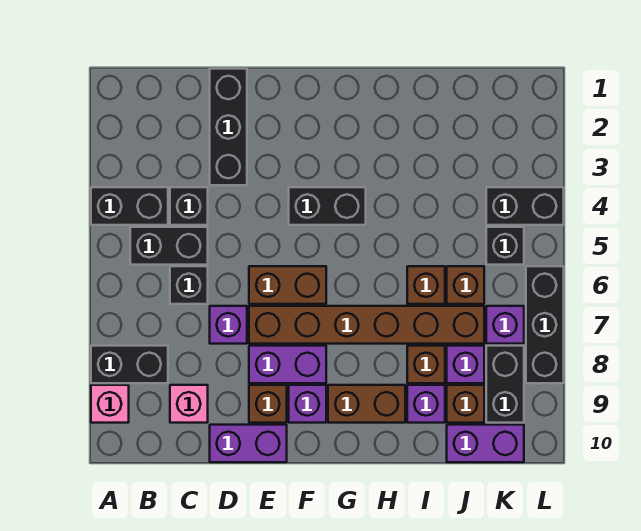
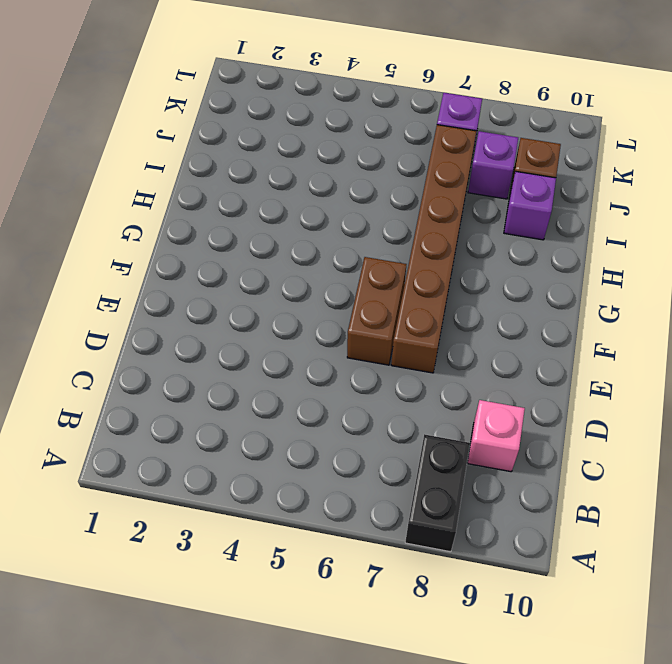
none -> black 1x2 brick [91,187,168,225]
none -> pink 1x1 brick [91,385,129,423]
none -> black 1x2 brick [130,227,208,265]

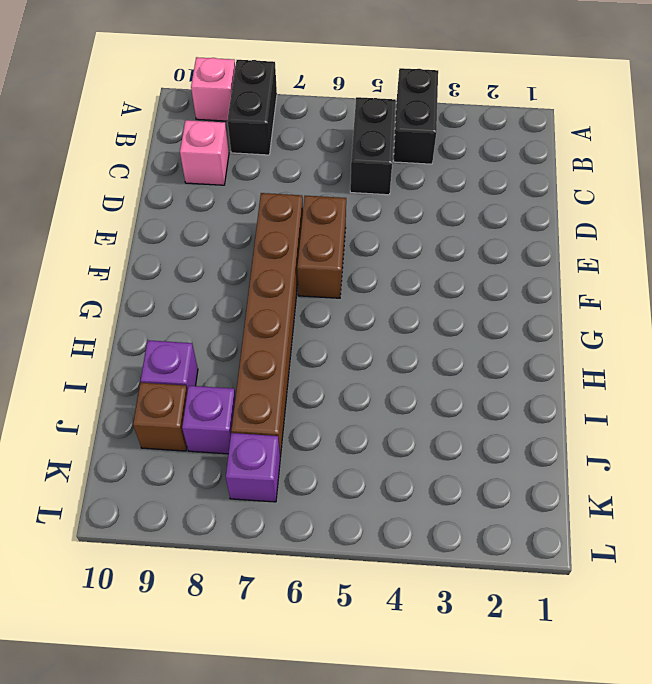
none -> black 1x1 brick [170,187,208,225]
none -> black 1x1 brick [170,266,208,304]
none -> black 1x3 brick [210,69,247,185]

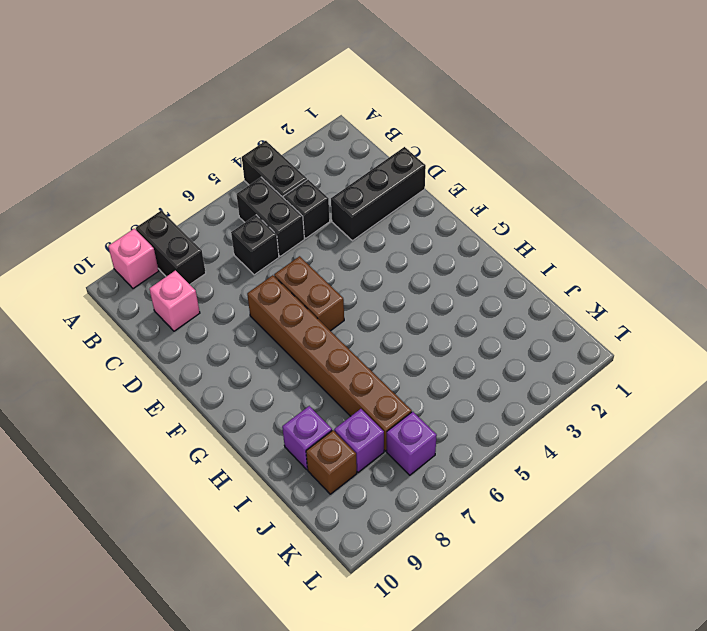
none -> purple 1x1 brick [210,306,247,344]
none -> purple 1x2 brick [210,425,287,462]
none -> purple 1x2 brick [249,346,326,383]

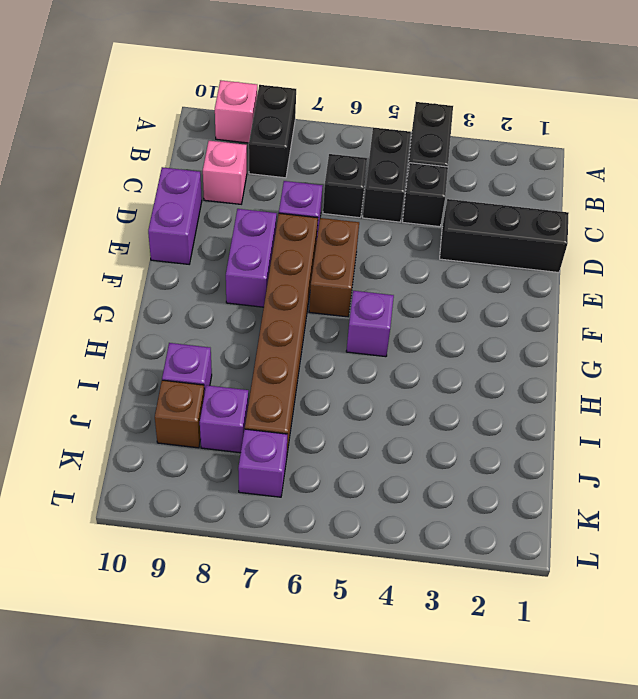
purple 1x1 brick [346,291,394,357] -> purple 1x1 brick moved to [289,385,326,423]
none -> brown 1x1 brick [249,385,287,423]
none -> black 1x2 brick [289,187,366,225]
none -> brown 1x2 brick [328,385,405,423]

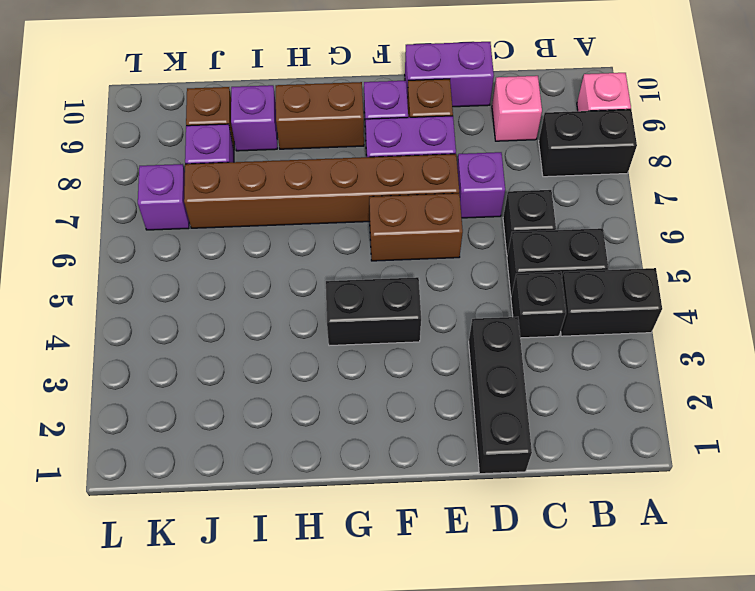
none -> brown 1x1 brick [407,266,445,304]
none -> brown 1x1 brick [407,346,445,383]
none -> brown 1x1 brick [447,266,484,304]

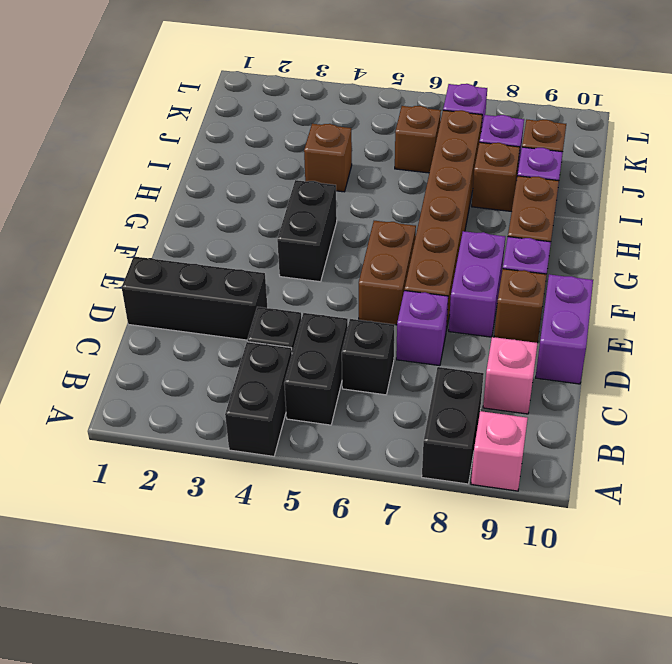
brown 1x1 brick [304,124,352,192] -> brown 1x1 brick moved to [407,266,445,304]
none -> purple 1x2 brick [447,425,524,462]
none -> black 1x2 brick [486,187,564,225]
none -> black 1x1 brick [486,227,524,265]

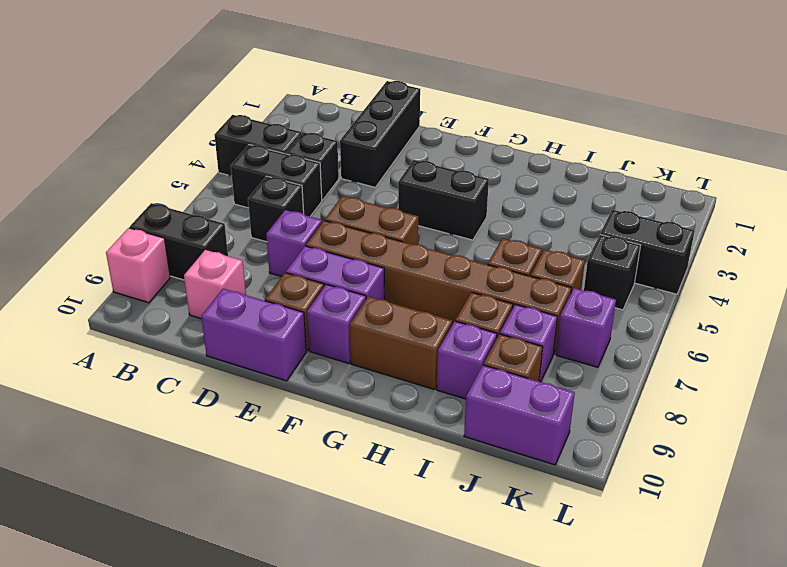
none -> black 1x2 brick [486,346,524,423]
none -> black 1x3 brick [526,266,564,383]

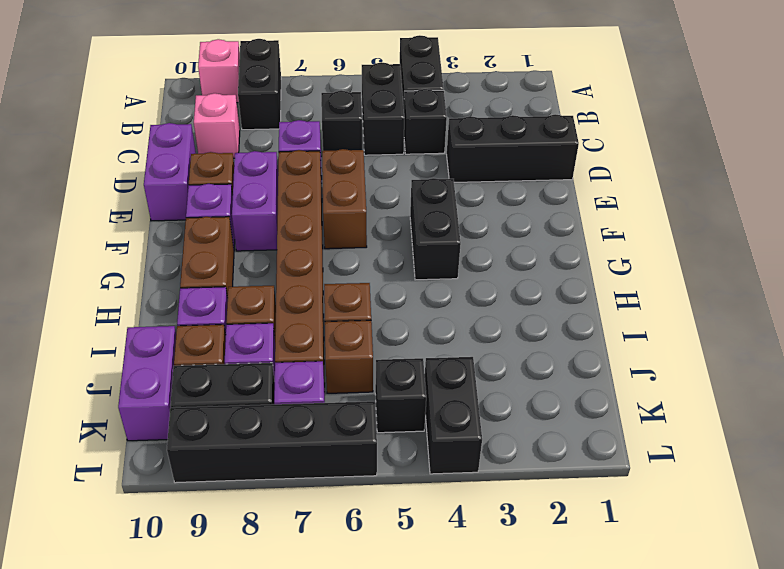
black 1x4 brick [167,401,377,483] -> black 1x3 brick [526,266,564,383]

